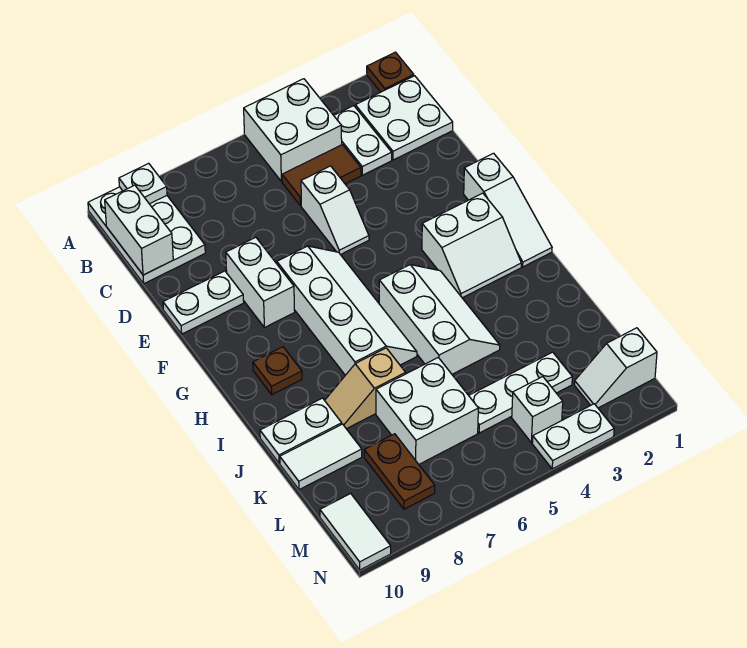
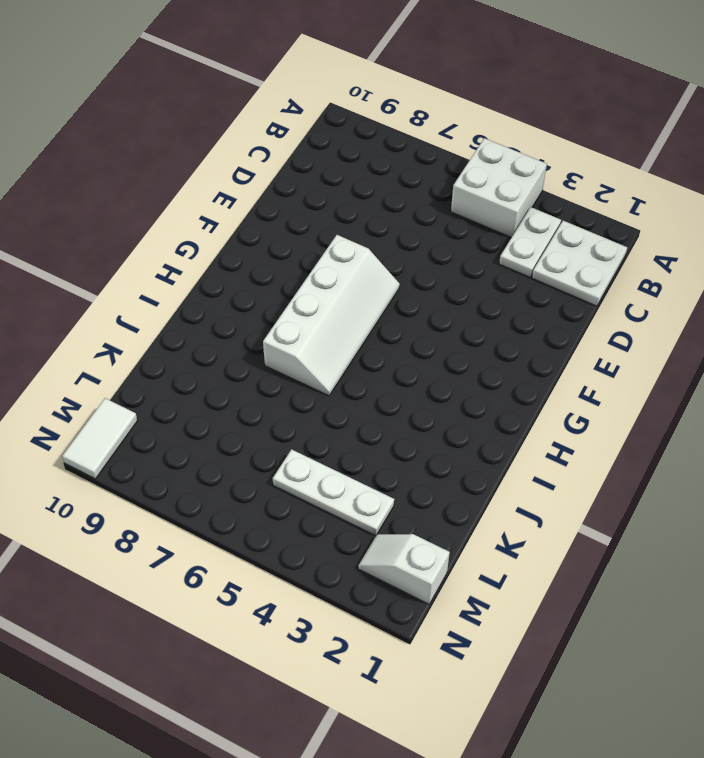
none -> brown 1x1 plate [367,52,414,92]
none -> white 2x3 plate [88,187,205,284]
none -> brown 1x2 tile [282,145,361,206]

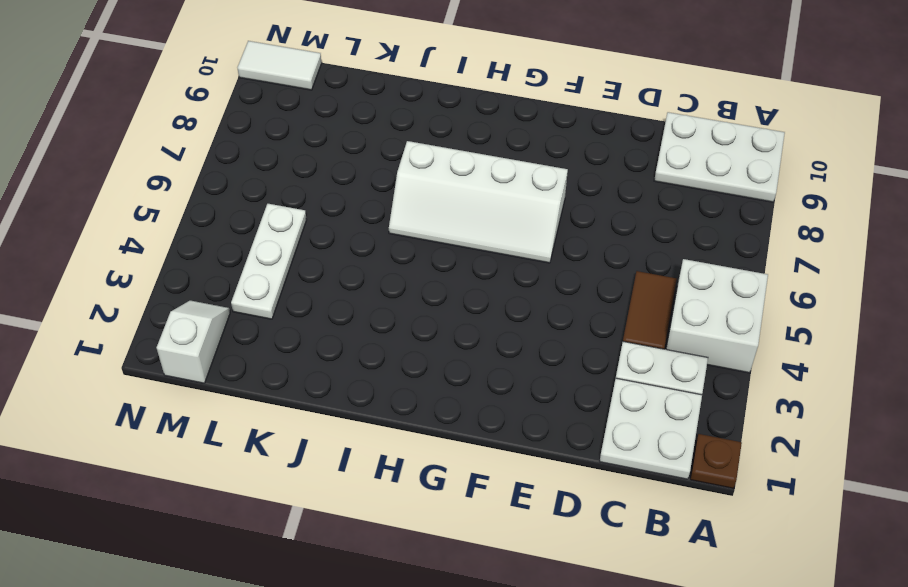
none -> white 1x2 slope [301,166,369,255]
none -> white 1x2 brick [226,237,295,328]
none -> white 1x2 plate [163,271,244,334]

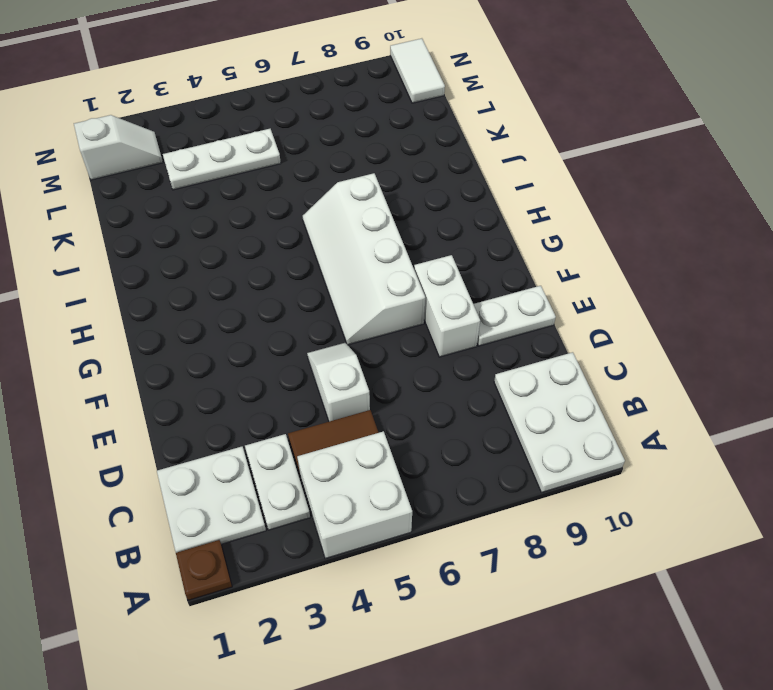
none -> white 1x3 slope [464,153,552,267]
none -> white 2x2 slope [422,193,521,298]
none -> white 2x3 slope [379,265,500,374]

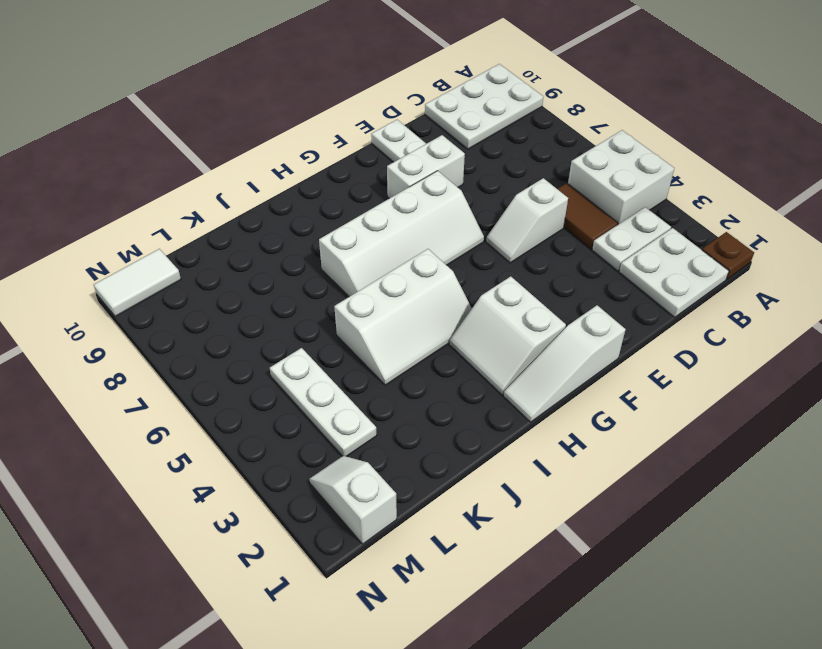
none -> brown 1x1 plate [253,347,302,395]
none -> tan 1x2 slope [325,348,406,429]
none -> white 1x2 plate [260,398,342,463]

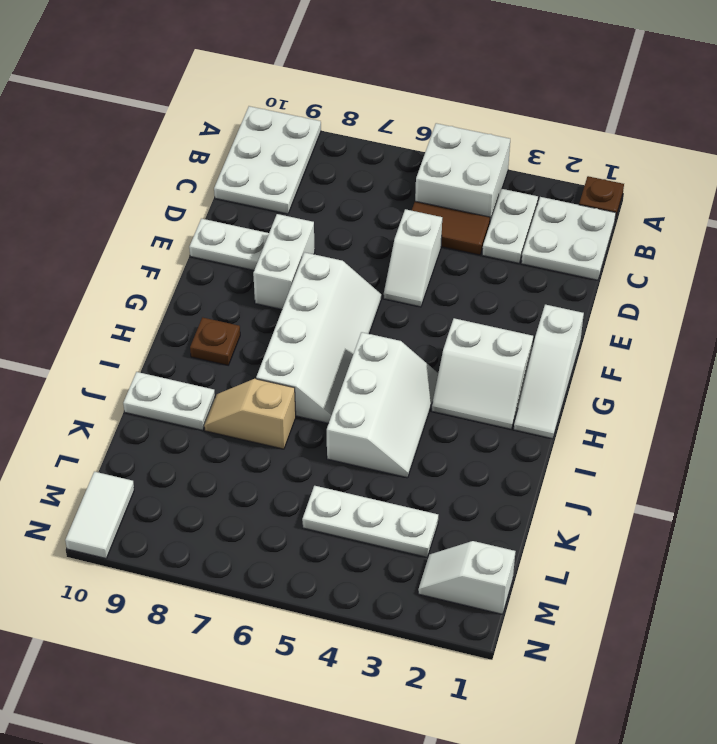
none -> white 2x2 brick [376,358,478,464]
none -> white 1x2 tile [280,424,362,490]
none -> brown 1x2 plate [364,434,435,509]

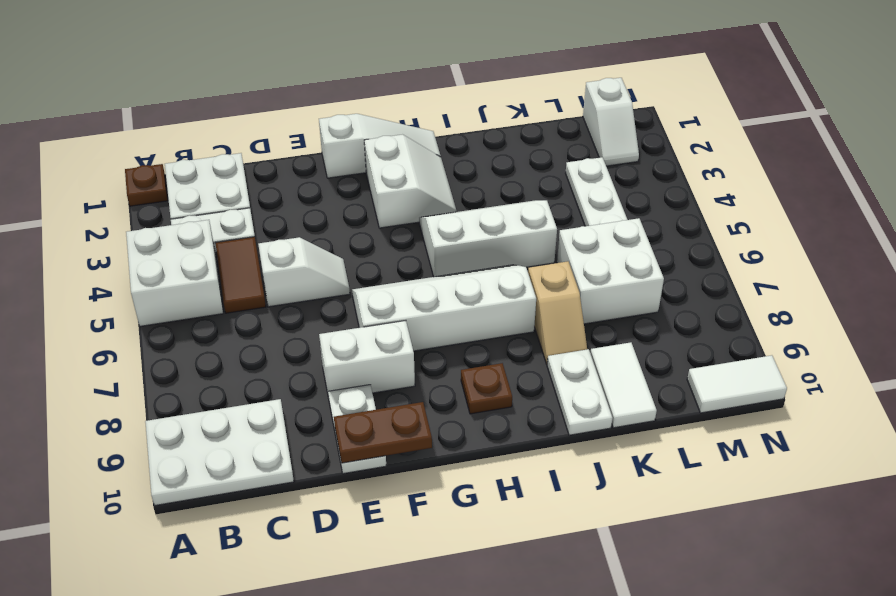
brown 1x2 plate [334,402,432,463] -> brown 1x2 plate moved to [364,434,435,509]
none -> white 1x1 brick [512,377,563,443]
none -> white 1x2 plate [532,404,614,469]
none -> white 1x1 plate [119,163,167,204]

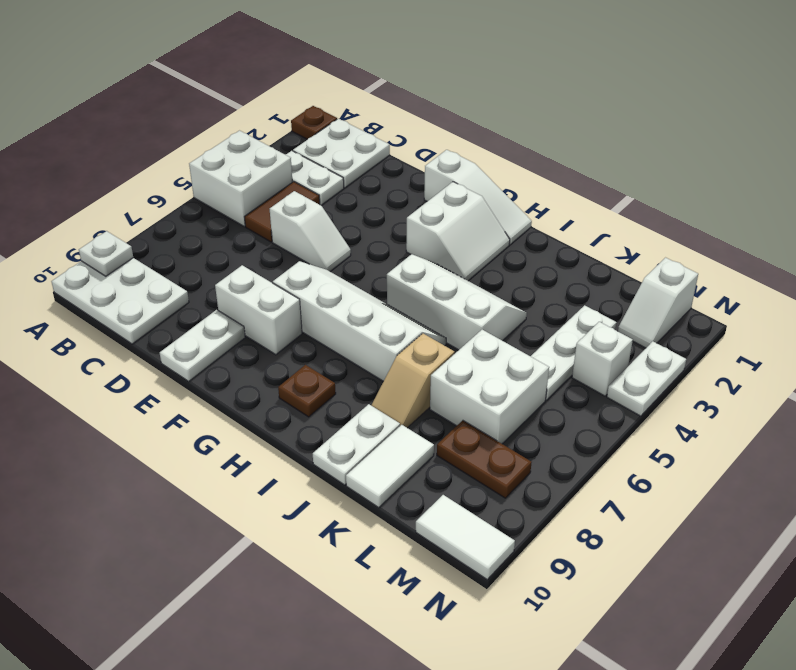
none -> white 1x2 brick [105,185,173,275]

